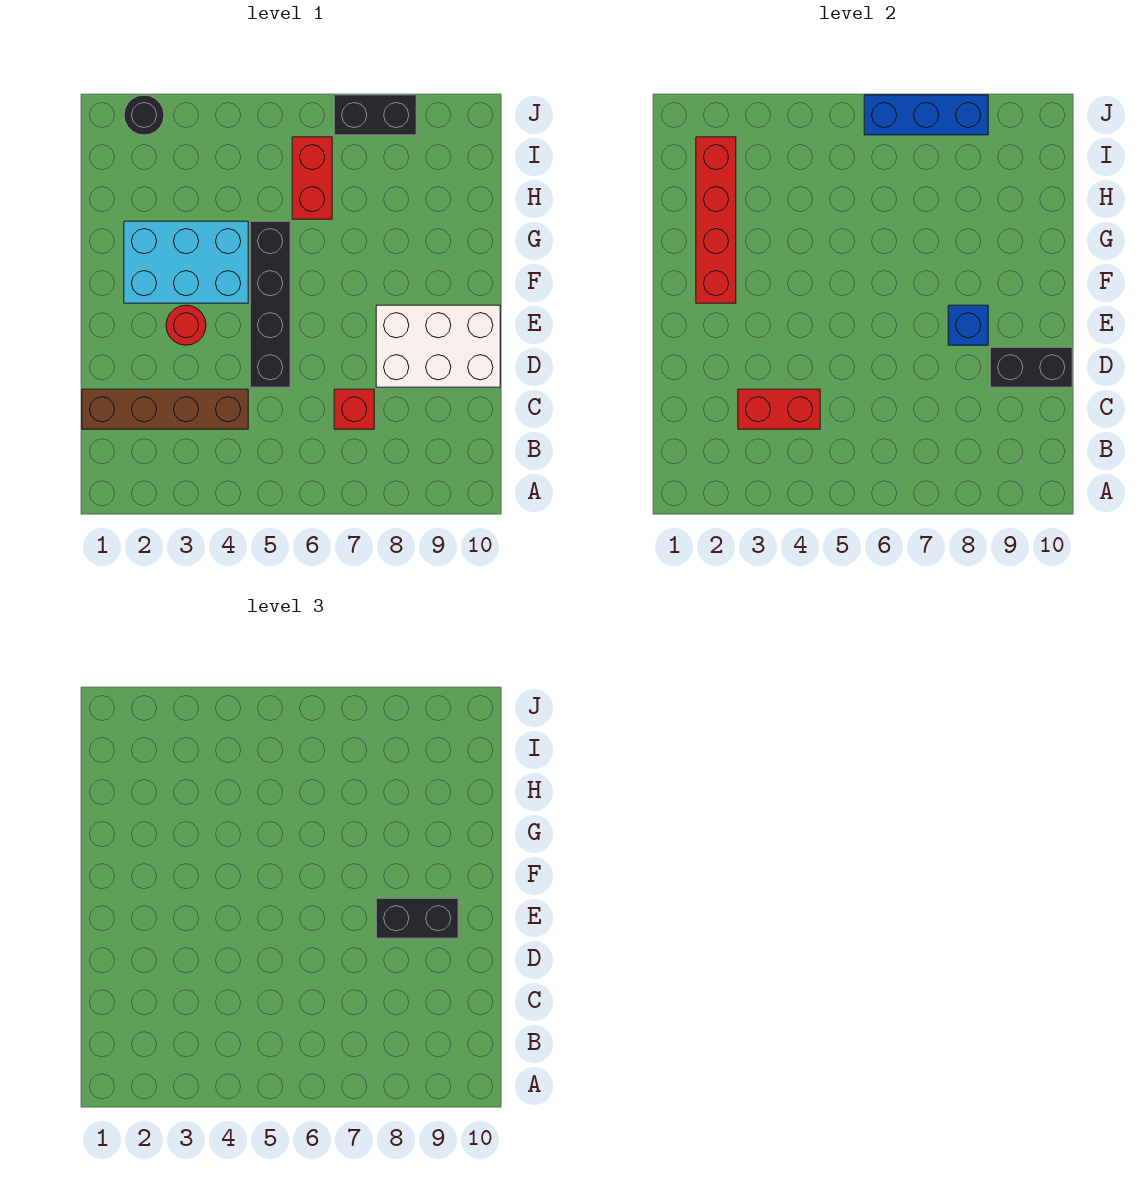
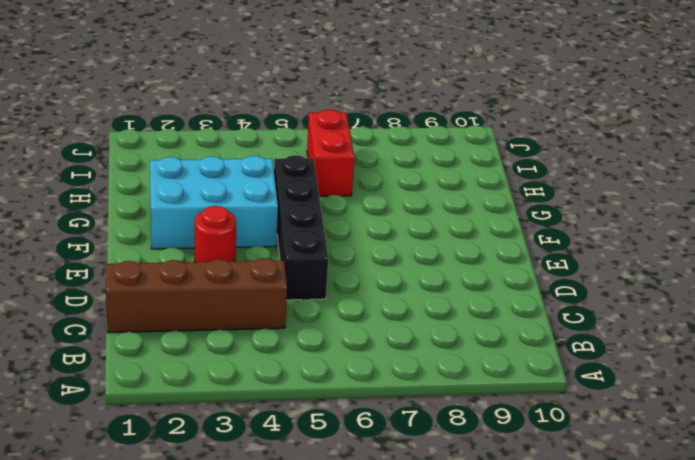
none -> red 1x1 brick [334,389,374,429]
none -> white 2x3 brick [376,305,500,387]
none -> black 1x1 round brick [124,95,164,135]

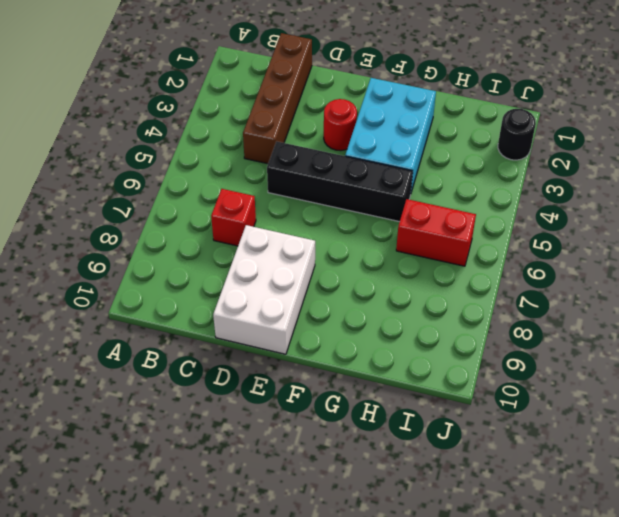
none -> black 1x2 brick [334,95,416,135]
none -> red 1x2 brick [738,389,820,429]
none -> black 1x2 brick [990,347,1072,387]

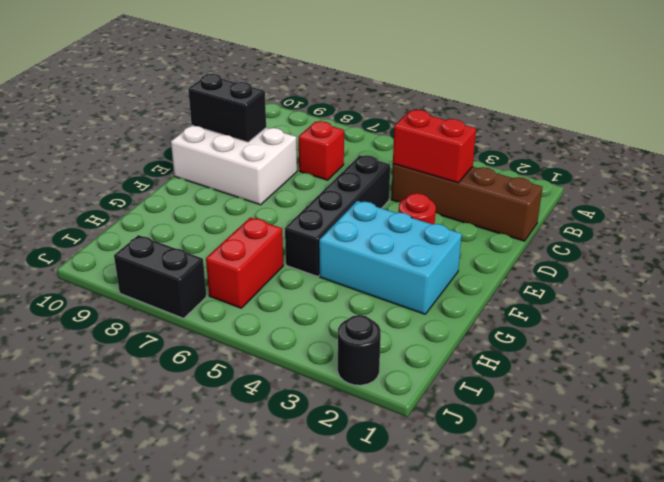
none -> blue 1x1 brick [948,305,988,345]
none -> red 1x4 brick [696,137,736,303]
none -> blue 1x3 brick [864,95,988,135]

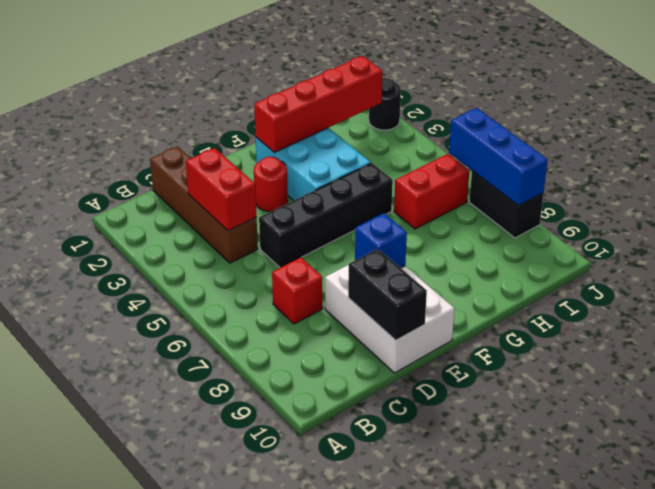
none -> black 1x2 brick [376,898,458,938]

